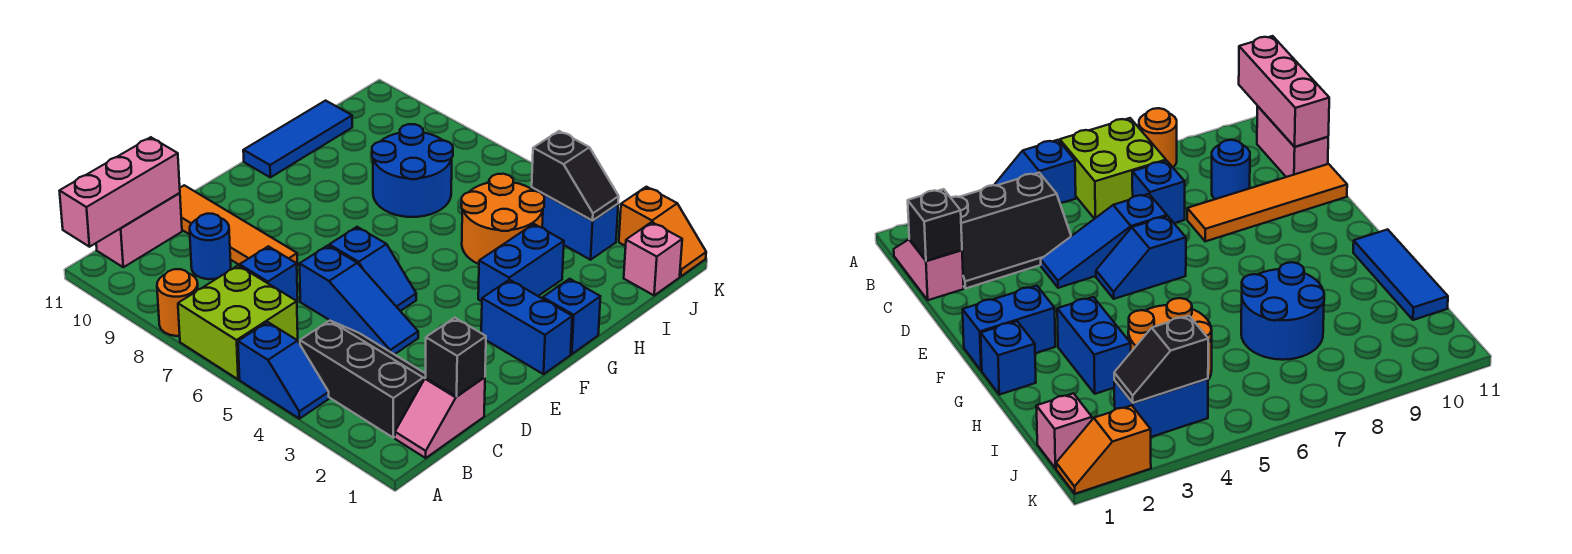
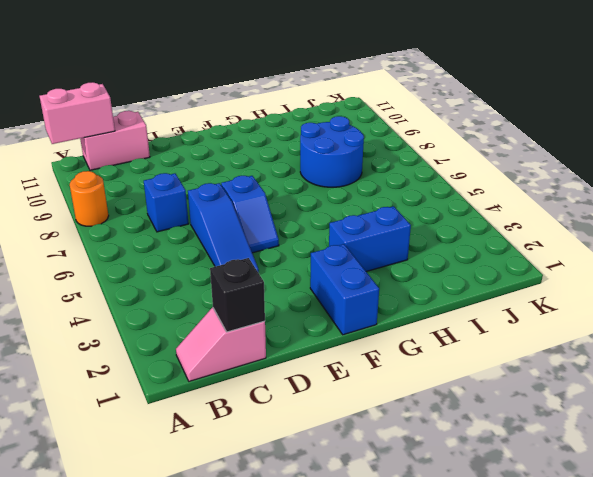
pink 1x2 brick [40,82,115,144] -> pink 1x3 brick [60,137,180,247]
none -> blue 1x2 slope [238,322,329,419]
none -> lime 2x2 brick [178,265,298,379]
none -> black 2x3 slope [300,320,426,438]

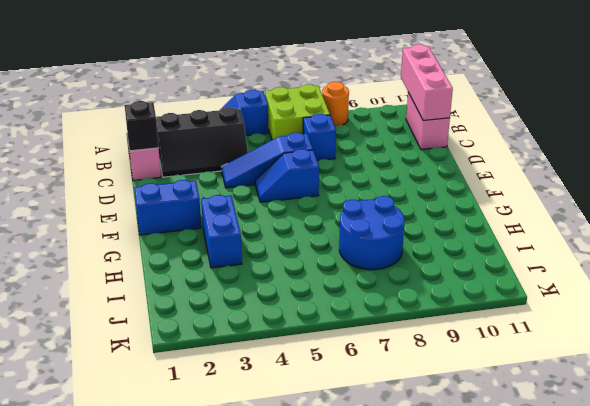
none -> blue 1x1 round brick [190,214,231,279]
none -> orange 1x4 tile [180,185,297,265]
none -> blue 1x1 brick [543,279,600,354]

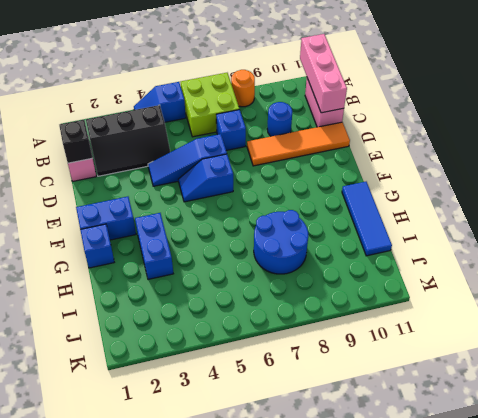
none -> orange 2x2 round brick [461,174,544,264]
none -> pink 1x1 brick [624,222,682,295]
none -> blue 1x2 brick [532,188,618,260]

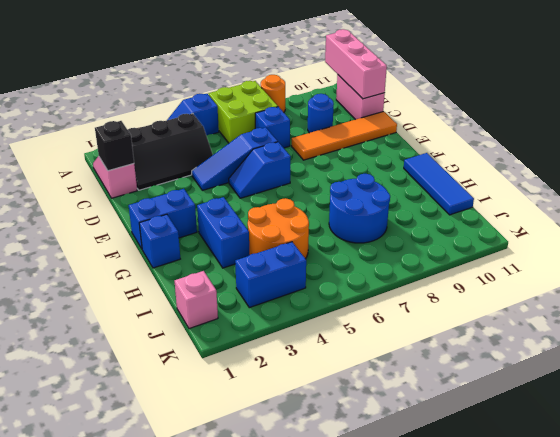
none -> orange 1x2 slope [619,187,706,276]
none -> black 1x2 slope [532,131,619,221]

